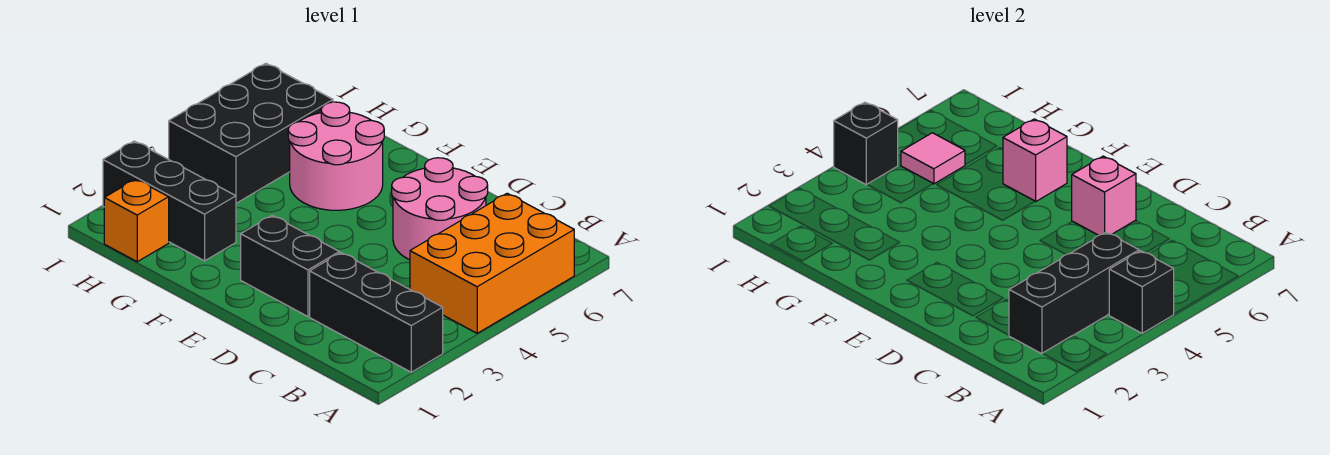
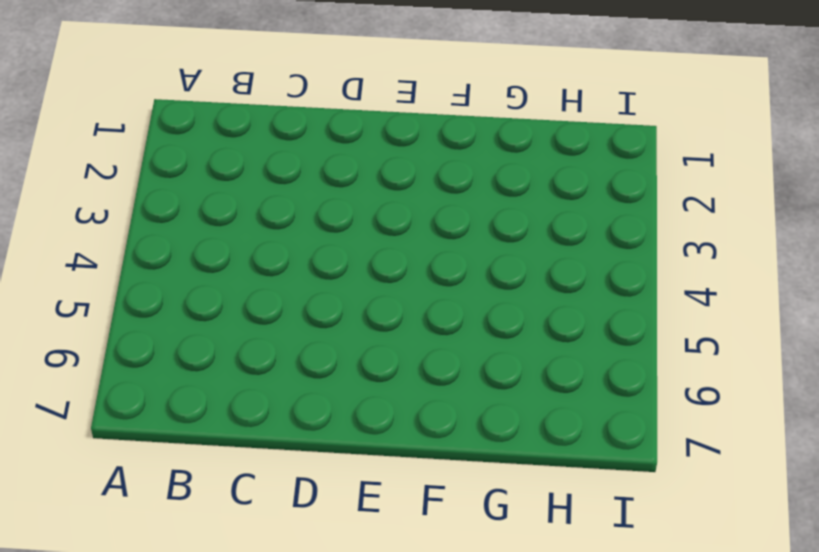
none -> black 1x3 brick [310,253,443,372]
none -> orange 2x3 brick [410,193,574,333]
none -> pink 2x2 round brick [392,158,488,260]

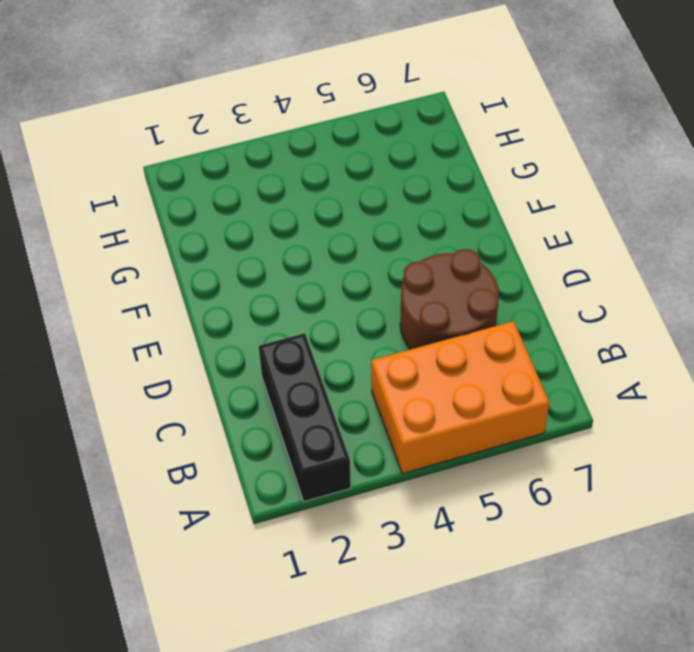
brown 2x2 round brick [400,249,499,350] -> pink 2x2 round brick [392,158,488,260]
none -> black 1x2 brick [241,216,339,317]
none -> pink 2x2 round brick [288,102,384,210]
none -> black 1x3 brick [103,141,236,261]

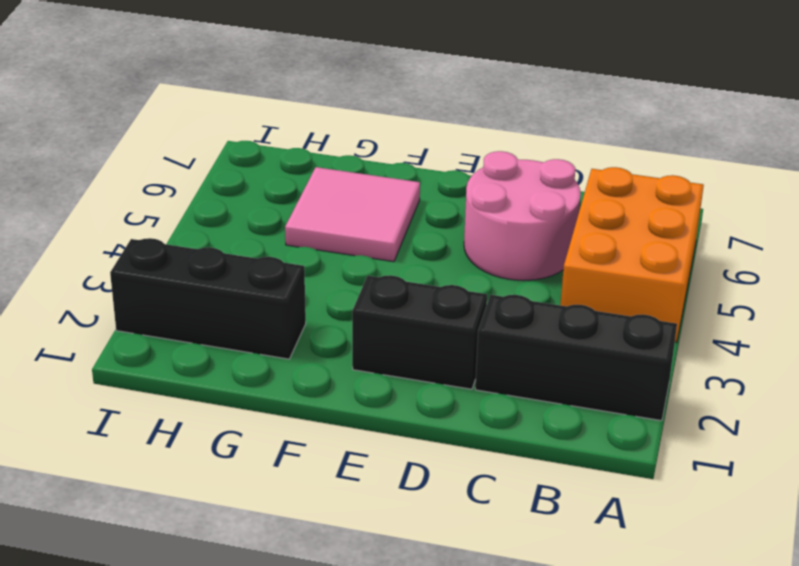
pink 2x2 tile [285,167,420,262] -> pink 2x2 round brick [288,102,384,210]
none -> orange 1x1 brick [104,179,169,262]
none -> black 2x3 brick [169,63,333,203]
none -> black 1x1 brick [1109,251,1174,333]

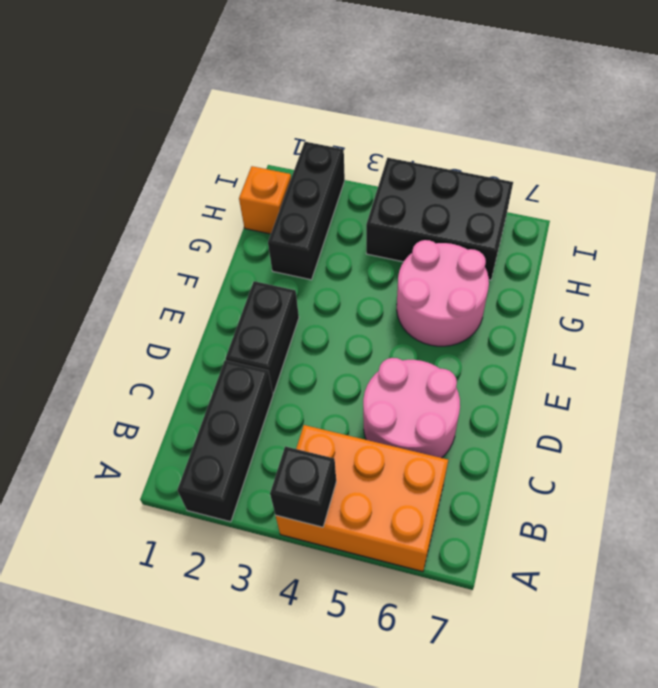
none -> black 1x3 brick [1009,232,1139,354]
none -> pink 1x1 brick [1072,156,1136,235]
none -> pink 1x1 brick [1003,119,1067,202]

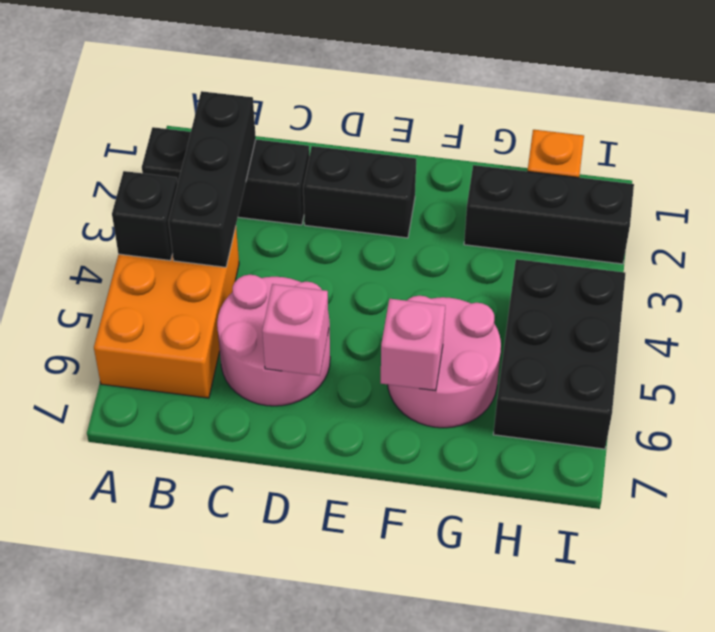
none -> pink 1x1 tile [901,133,965,184]
none -> black 1x1 brick [834,102,898,185]

